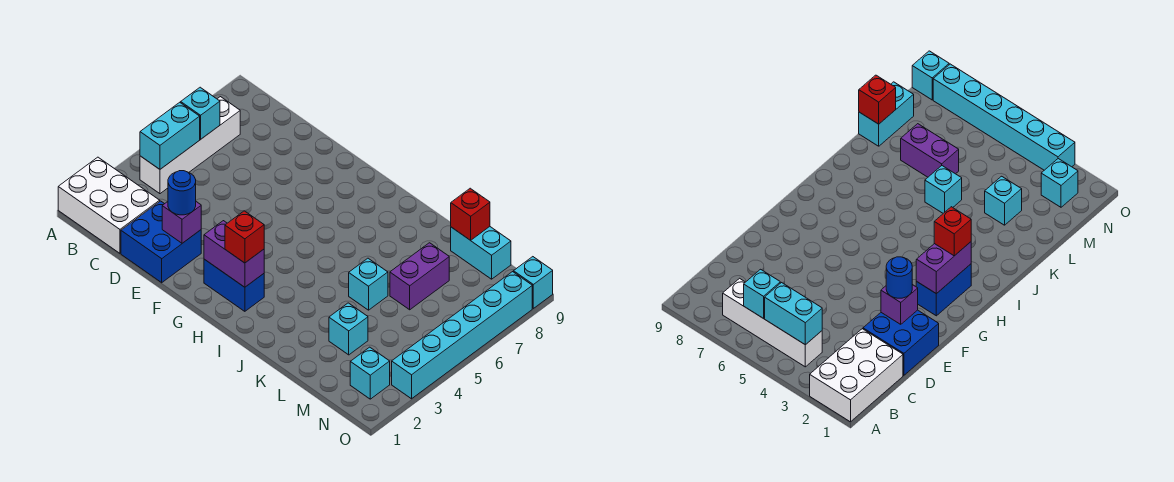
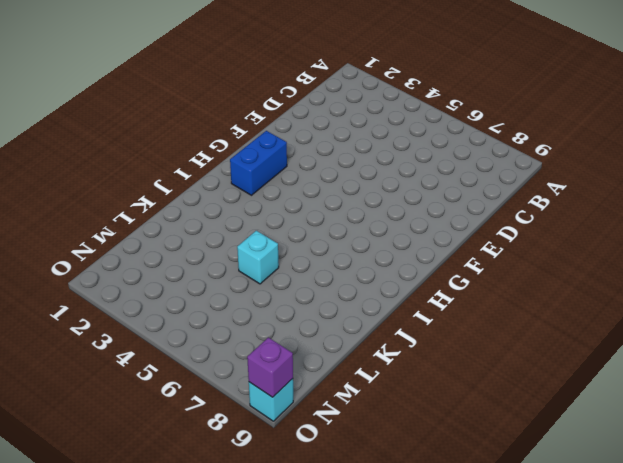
purple 1x1 brick [247,337,293,397] -> purple 1x1 brick moved to [162,202,201,243]
none -> white 2x3 brick [58,157,160,253]
none -> white 1x4 brick [140,97,240,194]
none -> blue 2x2 brick [121,201,201,283]

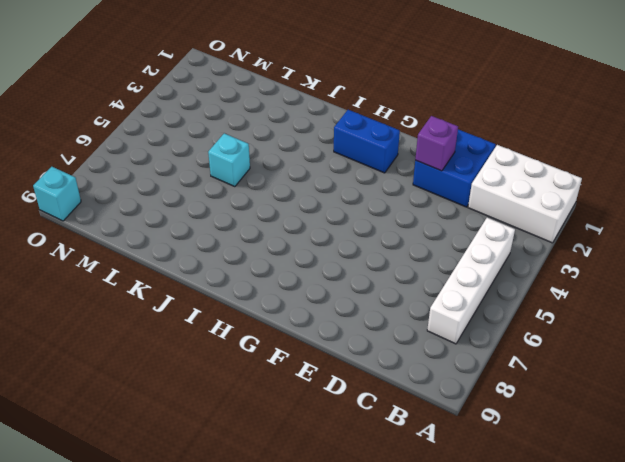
none -> cyan 1x1 brick [329,303,368,355]
none -> purple 1x2 brick [390,243,449,310]
none -> cyan 1x2 brick [451,227,511,279]

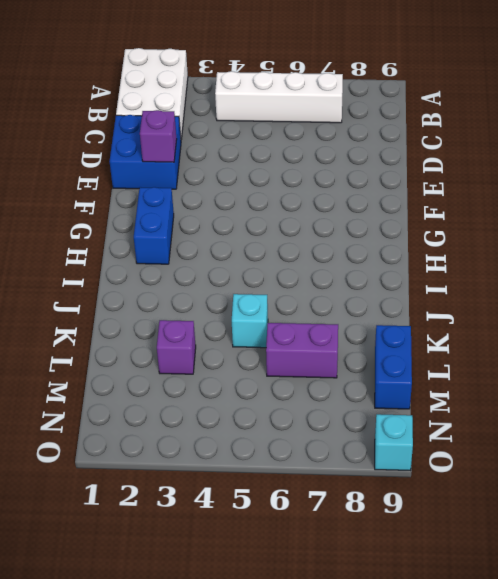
purple 1x1 brick [157,320,196,374] -> cyan 1x1 brick [329,303,368,355]
blue 1x2 brick [375,325,412,409] -> cyan 1x2 brick [451,227,511,279]
none -> cyan 1x1 brick [350,347,390,399]
none -> cyan 1x6 brick [392,272,532,399]
none -> cyan 1x2 brick [140,102,200,169]

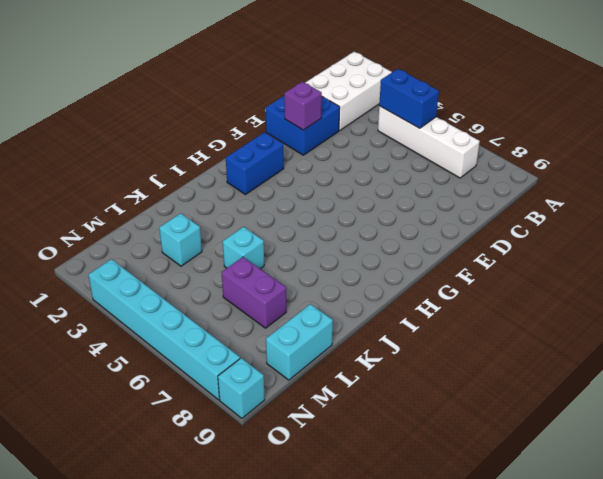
blue 1x2 brick [379,69,439,128] -> cyan 1x2 brick [140,102,200,169]
none -> cyan 1x1 brick [350,347,390,399]
none -> cyan 1x1 brick [181,87,220,139]
none -> purple 1x2 brick [204,221,264,287]

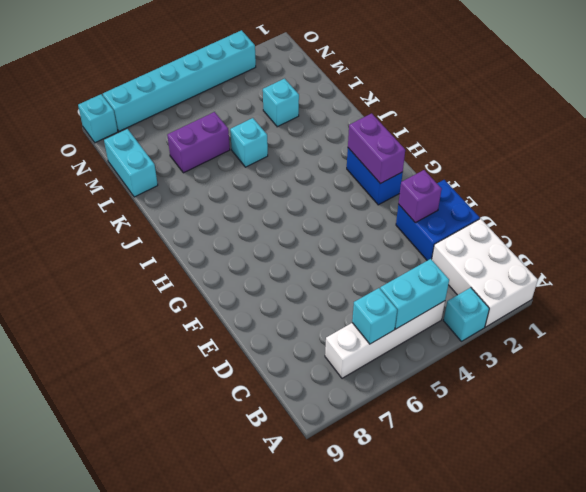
cyan 1x1 brick [443,288,489,341] -> cyan 1x1 brick moved to [350,347,390,399]
none -> red 1x1 brick [451,188,490,240]
none -> blue 1x1 round brick [168,171,196,215]
none -> red 1x1 brick [225,211,264,263]

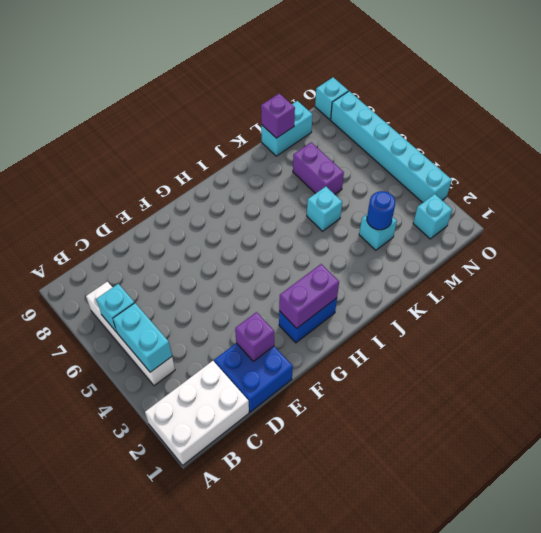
blue 1x1 round brick [367,191,395,230] -> blue 1x1 round brick moved to [168,171,196,215]
purple 1x1 brick [261,93,295,138] -> red 1x1 brick [451,188,490,240]
none -> red 1x1 brick [225,211,264,263]

